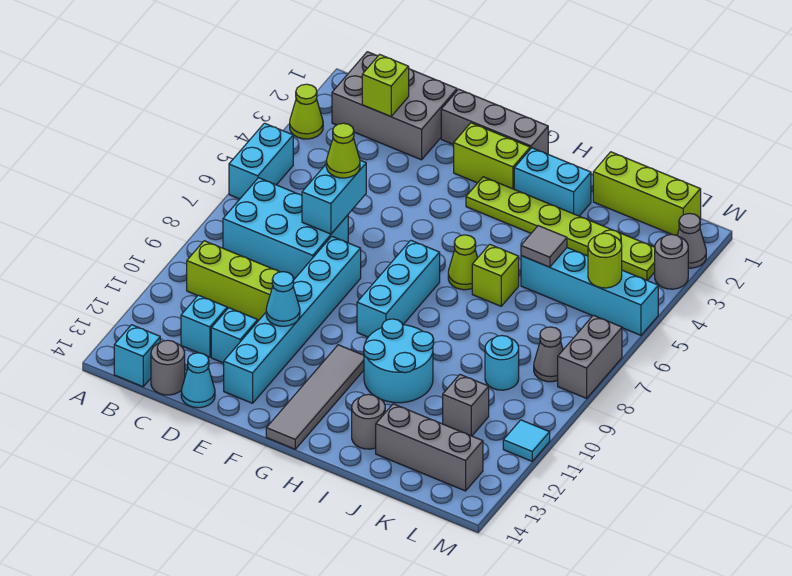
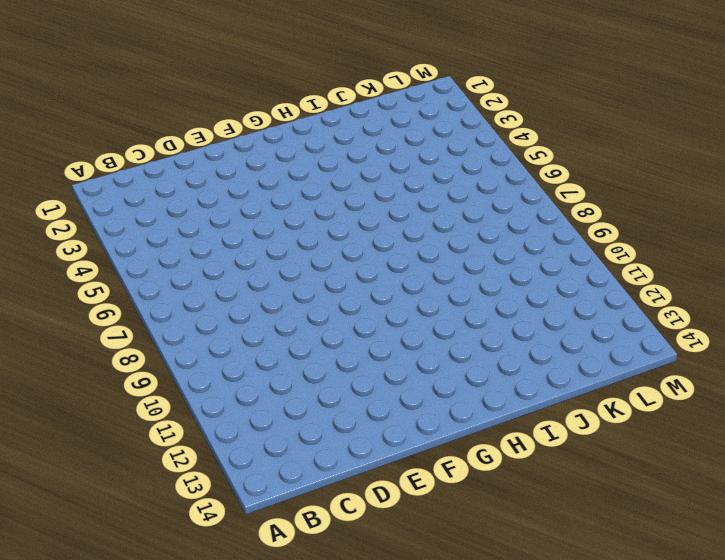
none -> lime 1x1 cone [290,84,323,139]
none -> cyan 1x2 brick [229,123,293,199]
none -> grey 2x3 brick [332,52,457,160]
none -> cyan 2x3 brick [223,178,348,278]

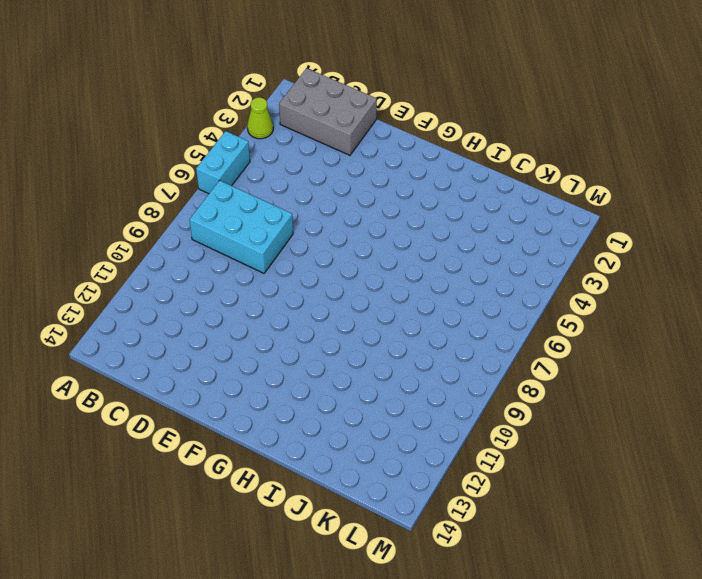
none -> lime 1x3 brick [187,241,294,321]
none -> cyan 1x1 brick [114,325,160,387]
none -> cyan 1x1 brick [181,295,227,357]
none -> grey 1x1 round brick [151,340,185,395]

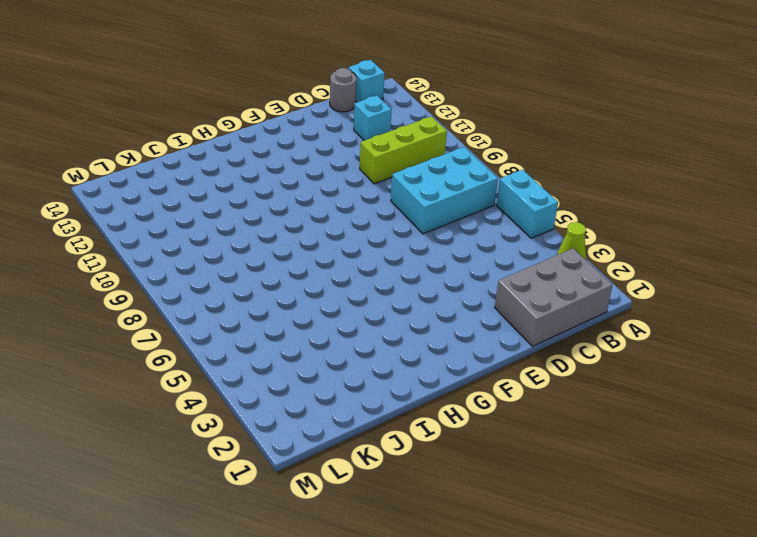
none -> cyan 1x1 brick [211,308,258,363]
none -> cyan 1x1 cone [181,353,215,408]
none -> grey 1x3 brick [441,89,548,154]
none -> cyan 1x6 brick [224,236,361,403]

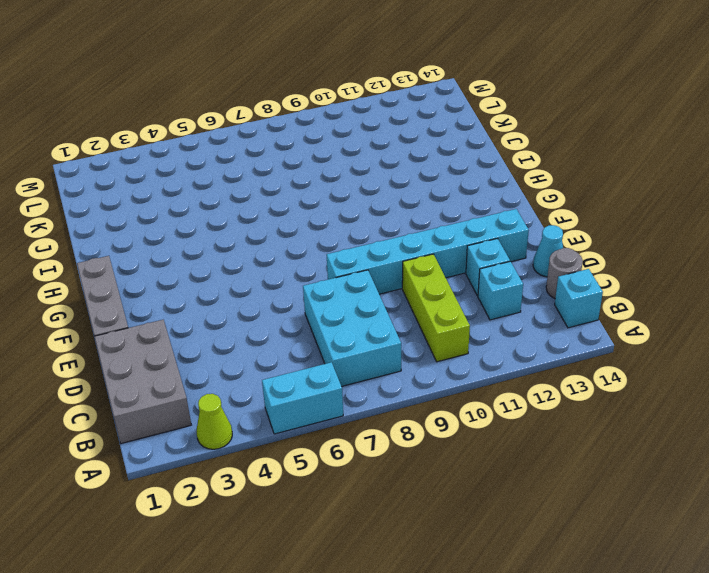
none -> lime 1x2 brick [454,123,530,189]
none -> lime 1x6 plate [466,177,655,281]
none -> cyan 1x3 brick [357,240,440,337]
none -> grey 1x4 tile [266,345,364,449]

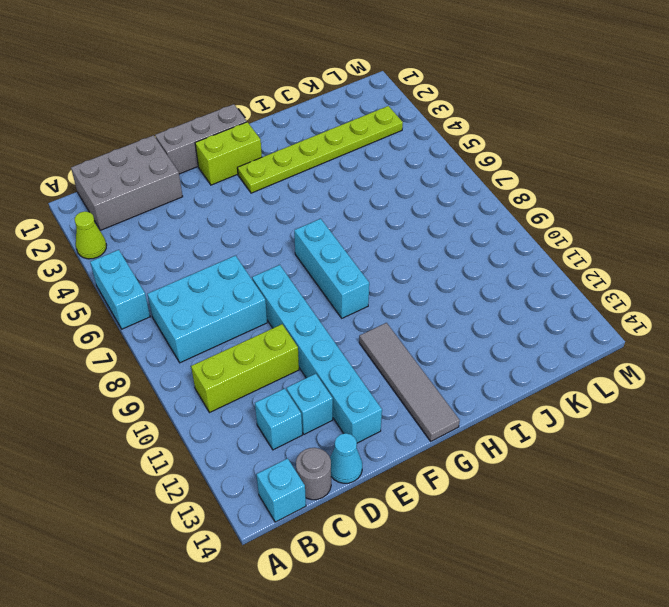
none -> cyan 1x2 brick [514,148,591,216]
none -> lime 1x1 cone [448,235,478,290]
none -> cyan 2x2 round brick [364,319,434,403]
none -> lime 1x1 brick [472,244,519,306]

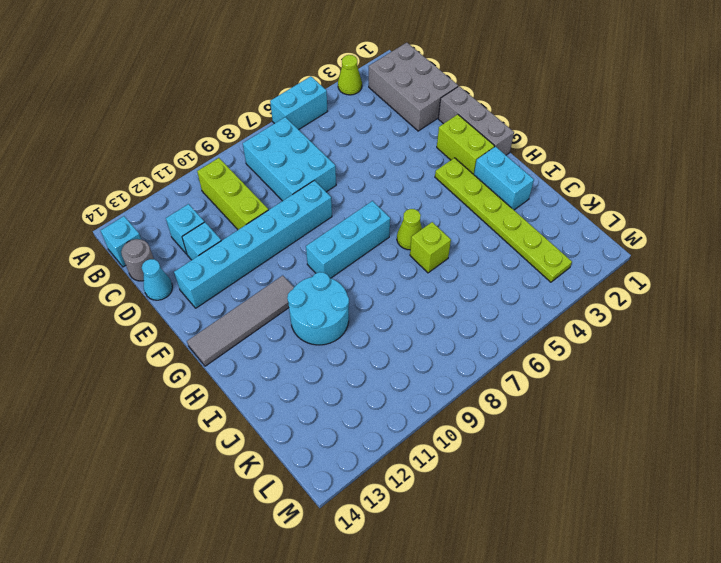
none -> grey 1x1 round brick [352,394,385,449]
none -> lime 1x3 brick [593,152,701,235]
none -> cyan 1x4 brick [521,248,658,335]
none -> grey 1x3 brick [376,404,483,491]

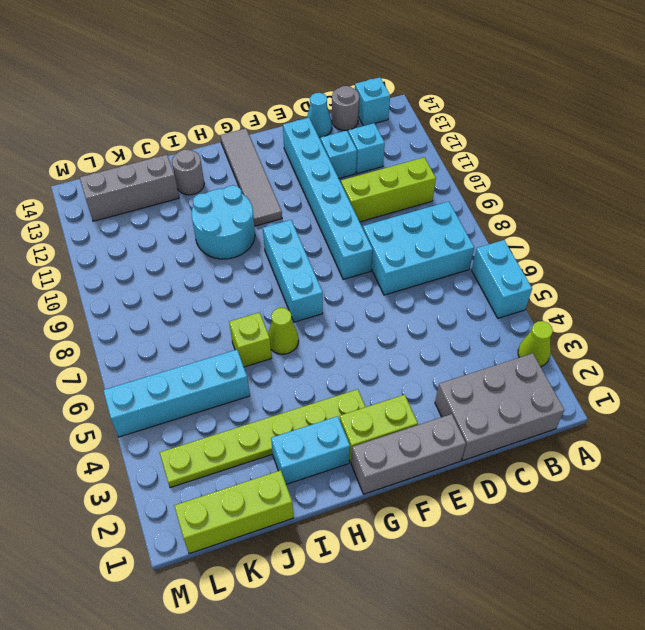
none -> cyan 1x1 round brick [485,336,519,390]
none -> grey 1x1 brick [443,375,489,436]
none -> grey 1x1 cone [534,327,563,382]
none -> grey 1x1 cone [677,213,706,268]

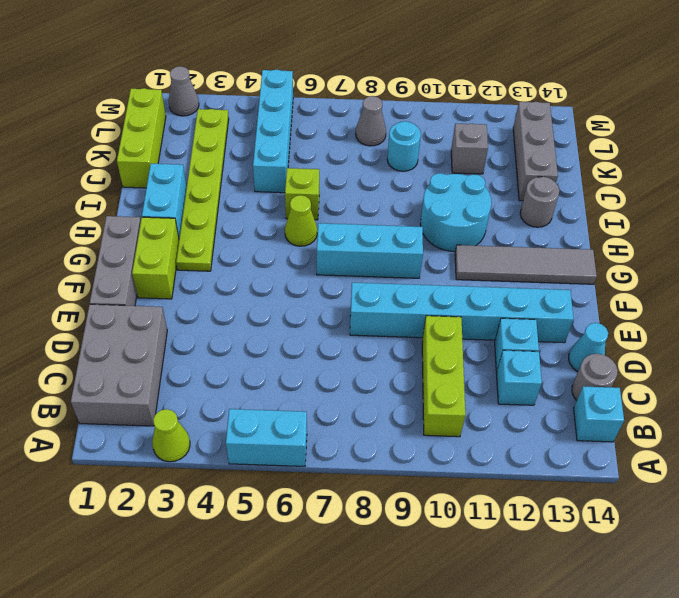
none -> cyan 2x3 brick [223,178,348,278]
none -> grey 1x1 round brick [655,234,688,289]
none -> grey 1x2 brick [558,315,622,398]
none -> cyan 1x1 tile [503,420,550,461]

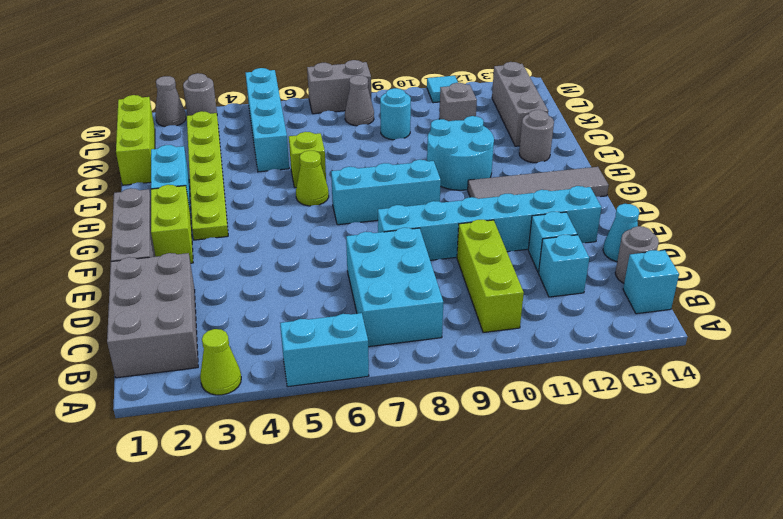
none -> lime 1x1 brick [362,54,409,117]
none -> cyan 1x2 brick [302,160,366,234]
none -> cyan 1x1 cone [266,272,300,326]
none -> grey 1x1 tile [521,226,567,267]

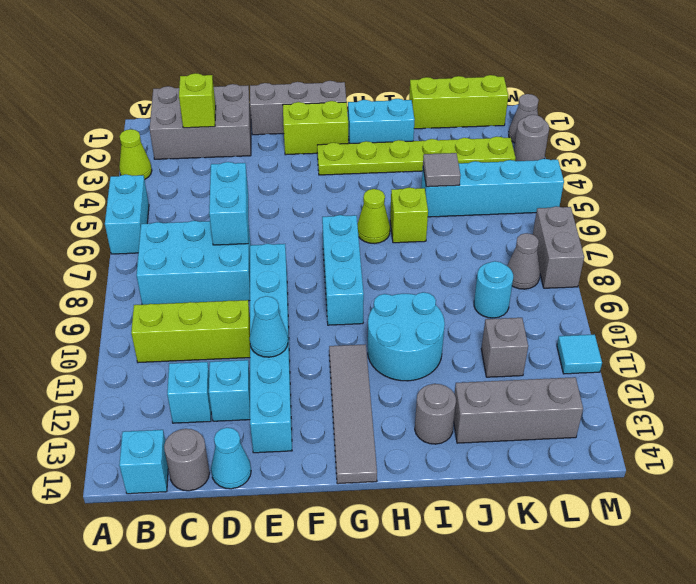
none -> lime 1x1 round brick [588,233,622,288]
none -> lime 1x1 cone [326,123,360,178]

